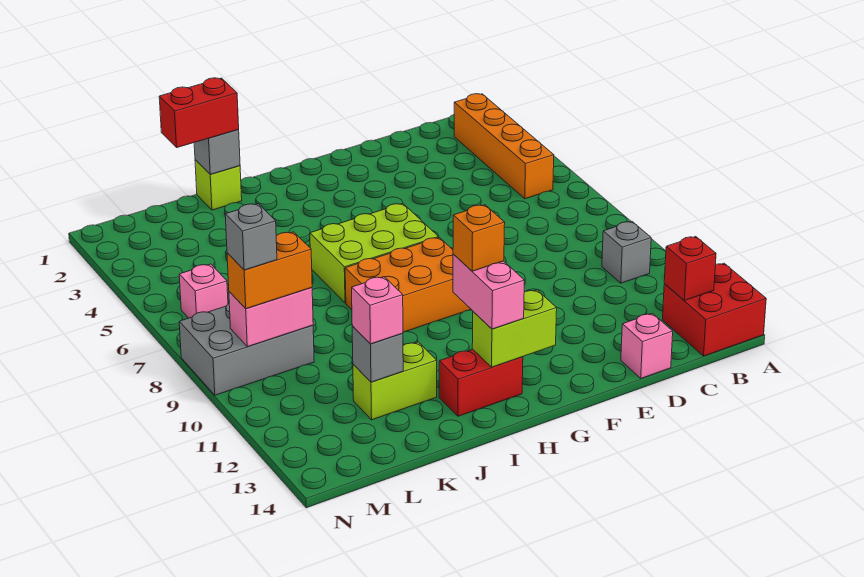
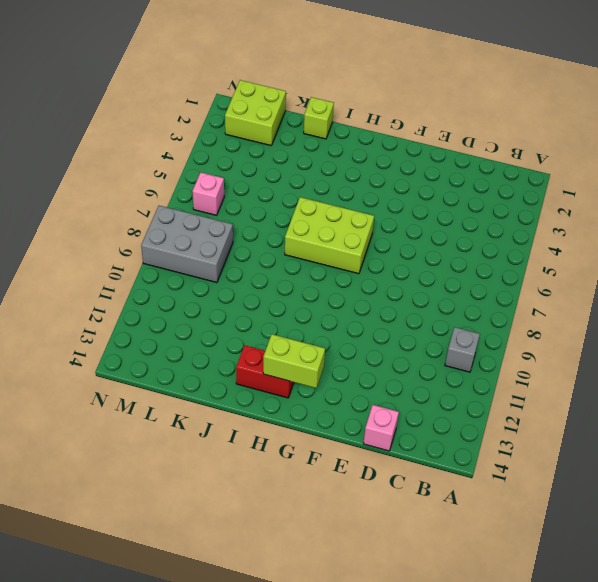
lime 2x2 brick [225,80,286,145] -> none
none -> red 2x2 brick [662,263,766,356]
none -> orange 1x4 brick [454,94,554,199]
none -> orange 2x3 brick [345,237,471,332]

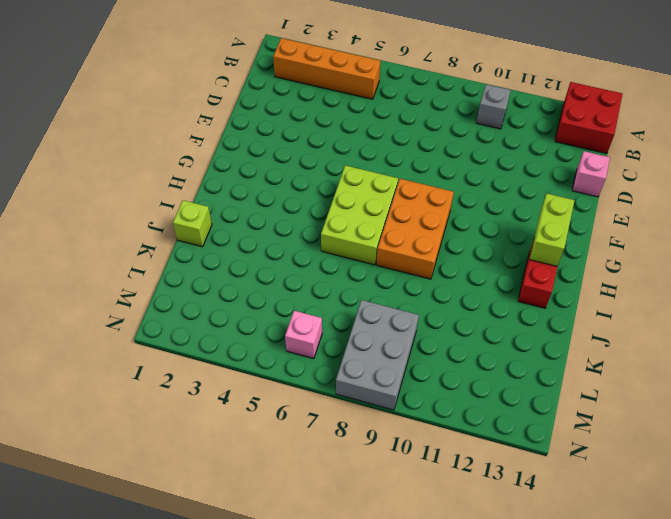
none -> lime 1x2 brick [353,342,437,420]
none -> red 1x1 brick [664,236,716,301]
none -> grey 1x1 brick [194,130,240,174]

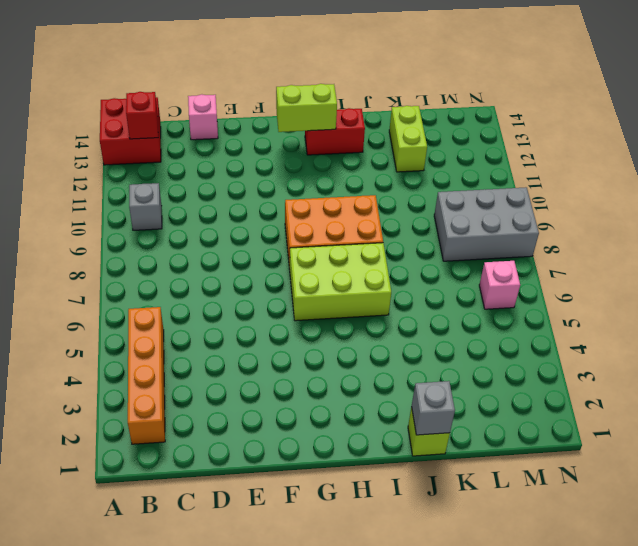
lime 1x2 brick [389,106,427,172] -> lime 1x2 brick turned to [353,342,437,420]
none -> grey 1x1 brick [352,326,403,382]
none -> pink 1x2 brick [229,287,313,347]
none -> pink 1x2 brick [453,254,524,329]

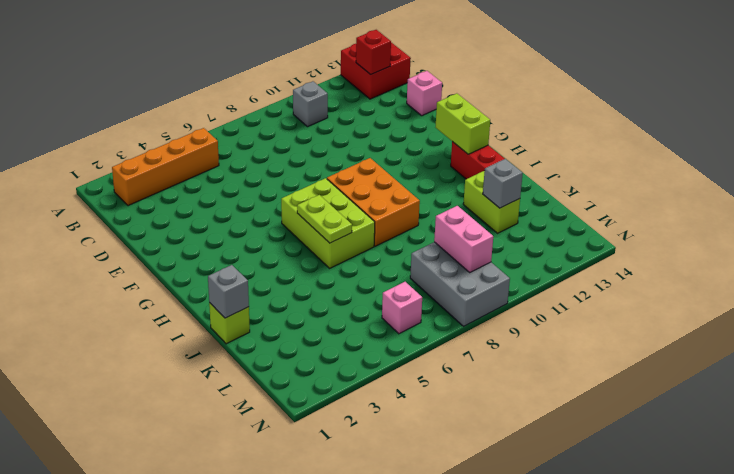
lime 1x2 plate [297,195,352,243] -> none
none -> pink 1x2 brick [453,254,524,329]
none -> red 1x2 brick [159,78,239,147]
none -> pink 1x1 brick [352,277,403,344]

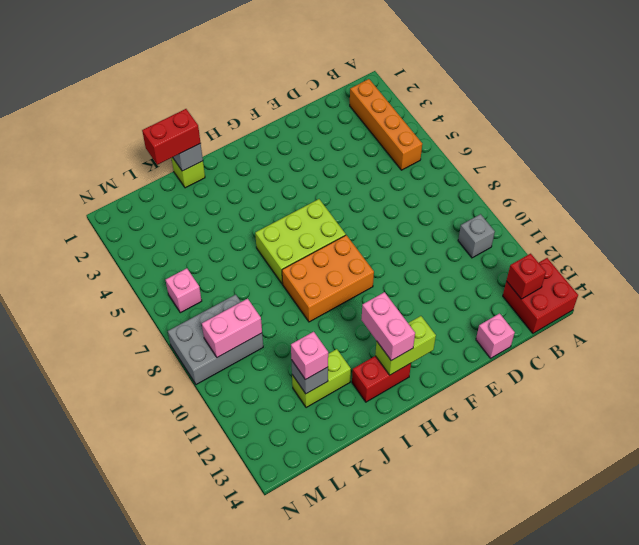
none -> orange 1x2 brick [227,232,312,309]
none -> orange 1x1 brick [453,205,505,271]
none -> grey 1x1 brick [225,204,277,270]

